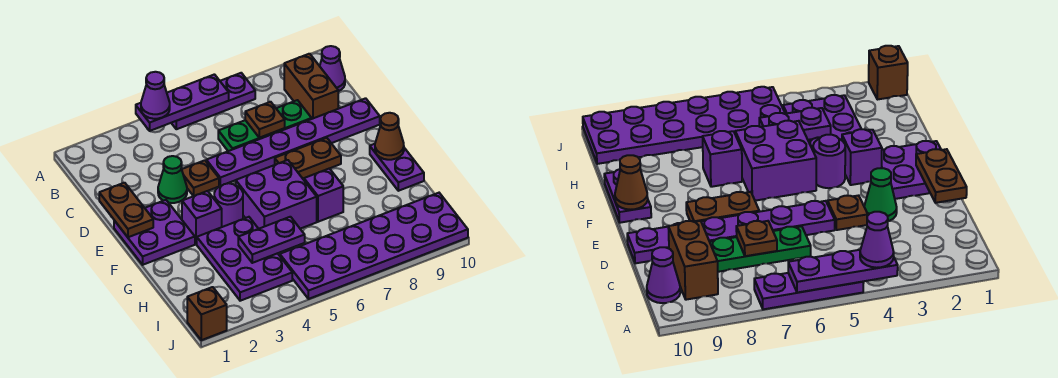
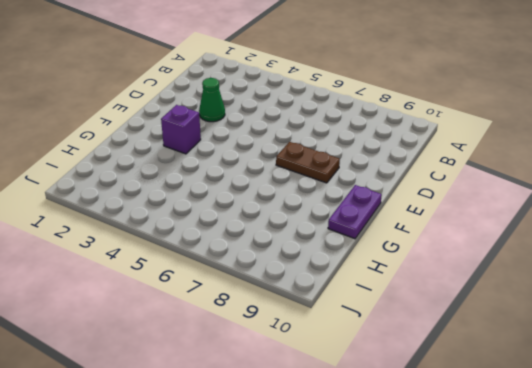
none -> purple 1x3 plate [172,73,255,129]
none -> brown 1x2 brick [284,54,338,119]
none -> purple 1x1 cone [320,46,345,91]

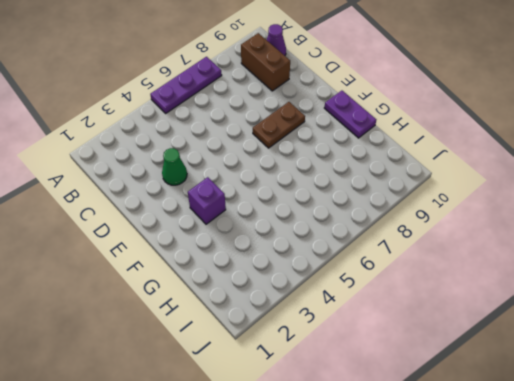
none -> green 1x3 plate [218,100,312,151]
none -> brown 1x1 plate [182,160,219,196]
none -> purple 1x6 plate [206,98,380,186]

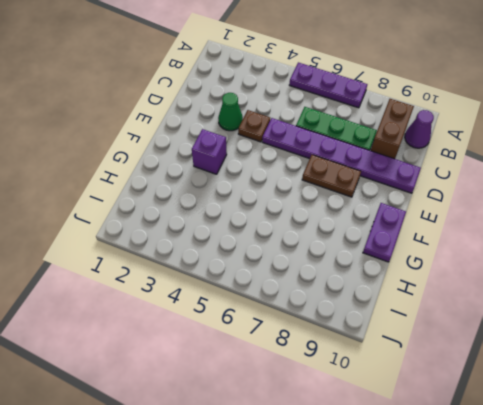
none -> purple 2x2 plate [114,200,195,265]
none -> purple 1x1 round brick [214,183,243,227]
none -> purple 2x2 brick [236,160,317,229]

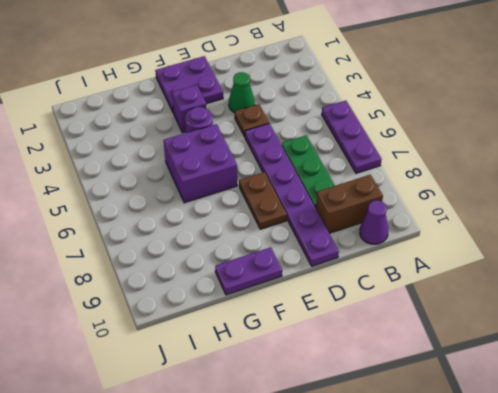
none -> purple 2x3 plate [197,217,292,301]
none -> purple 1x1 brick [304,168,343,222]
none -> purple 2x6 plate [280,193,468,299]

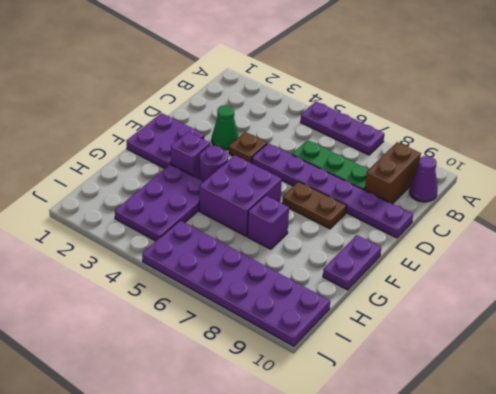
none -> brown 1x1 brick [187,287,227,340]
none -> purple 1x3 plate [136,74,229,131]
none -> brown 1x1 plate [245,102,285,138]

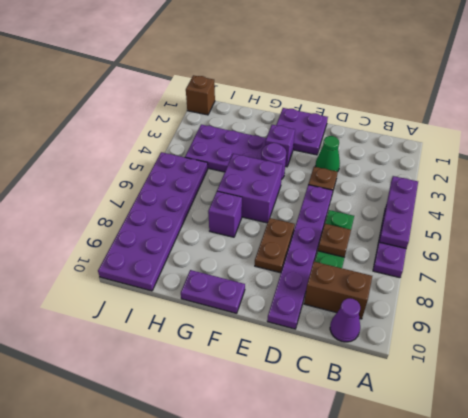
none -> brown 1x2 plate [99,183,153,237]
none -> brown 1x1 cone [375,113,404,160]
none -> purple 1x2 plate [238,217,305,263]

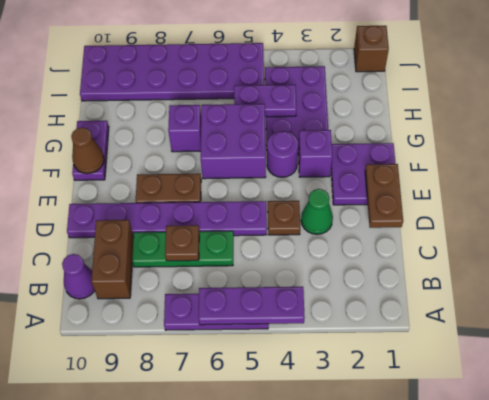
none -> purple 1x1 cone [141,72,170,119]

